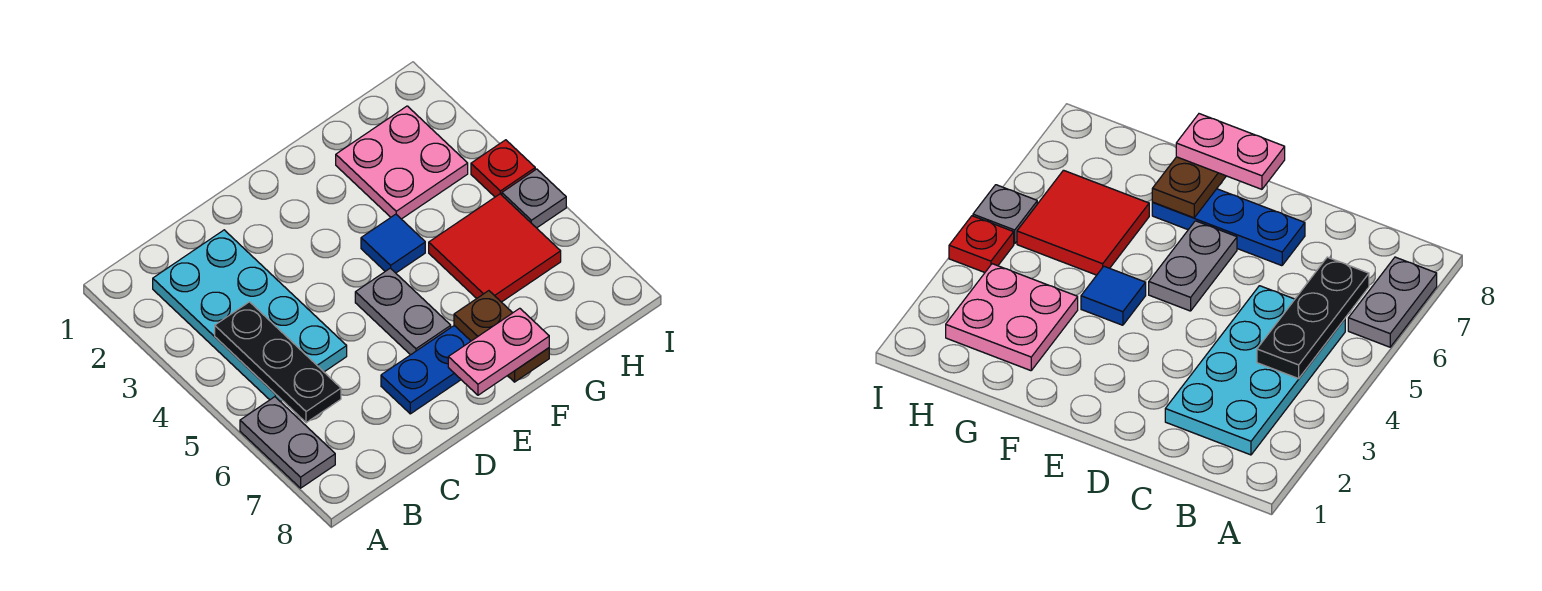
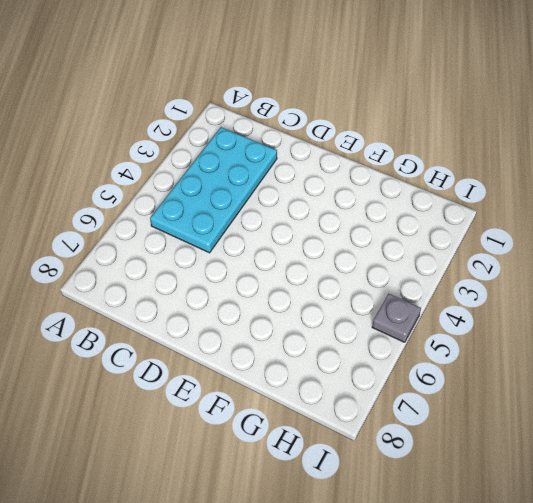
none -> grey 1x2 plate [240,397,335,488]
none -> blue 1x3 plate [381,326,471,414]
none -> grey 1x2 plate [355,268,451,355]

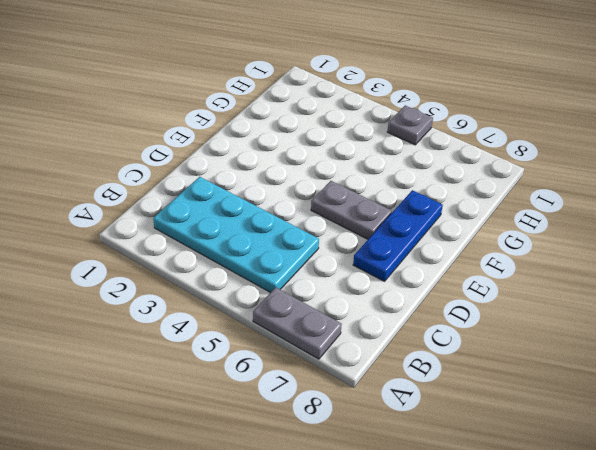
none -> blue 1x1 tile [361,214,425,273]
none -> pink 2x2 plate [336,106,468,219]
none -> red 2x2 tile [429,194,561,302]

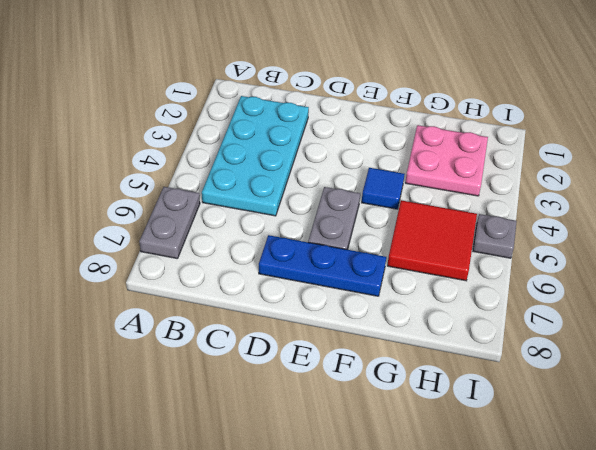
none -> red 1x1 plate [471,140,535,197]
none -> black 1x3 plate [215,302,341,423]
none -> brown 1x2 plate [454,291,549,382]

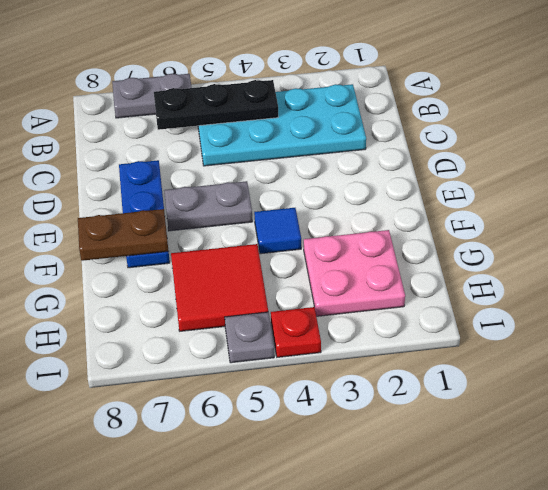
none -> pink 1x2 plate [448,308,549,395]

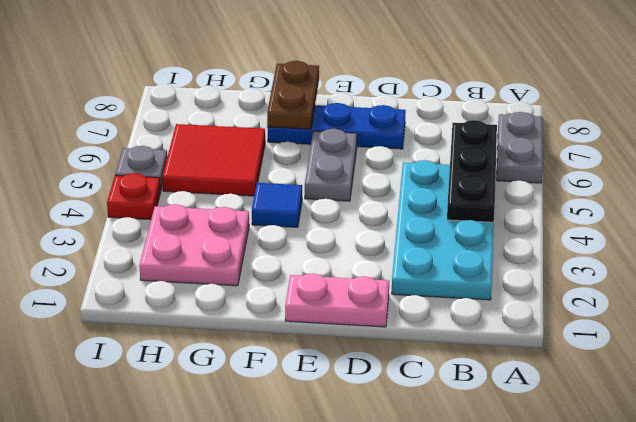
pink 1x2 plate [285,274,389,327] -> pink 1x2 plate moved to [448,308,549,395]

